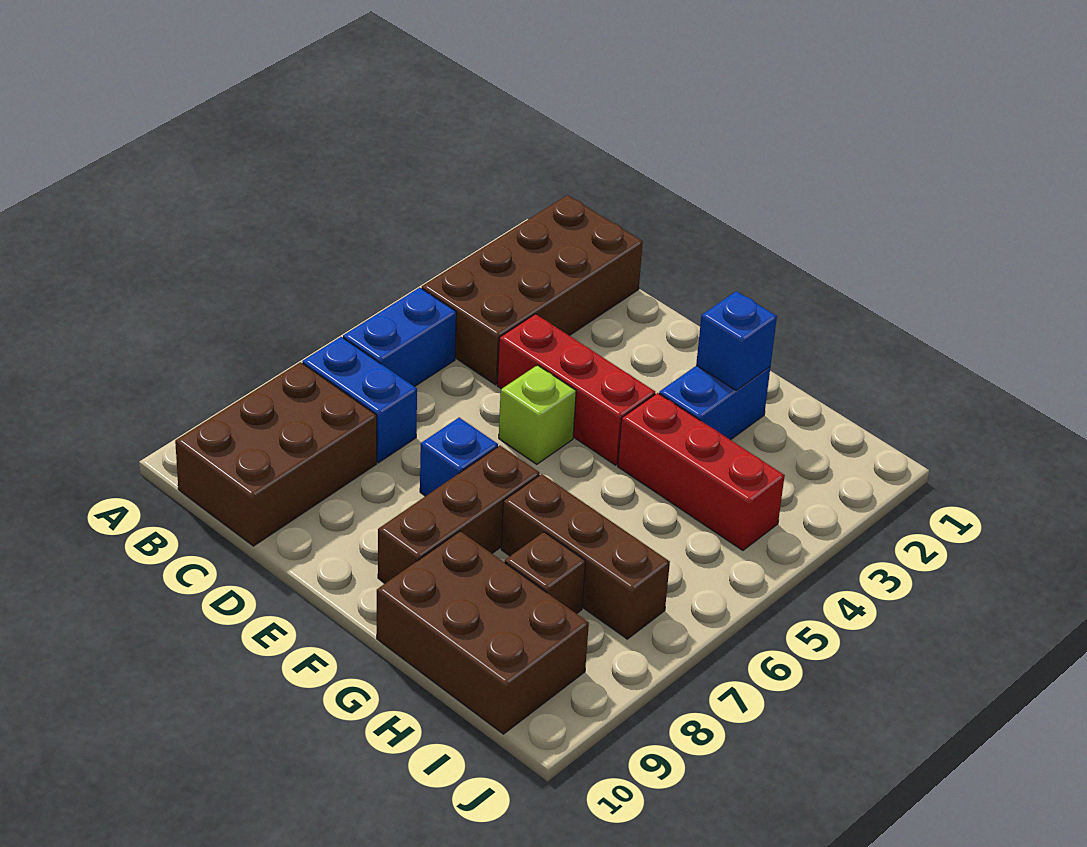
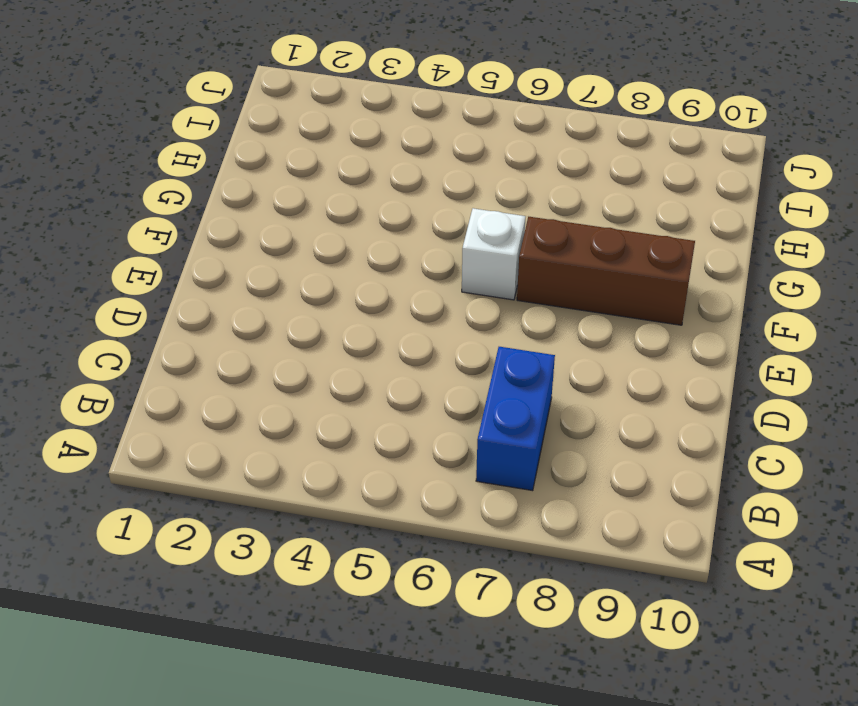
white 1x1 brick [462,208,526,300] -> none
none -> brown 2x4 brick [422,195,643,385]
none -> blue 1x2 brick [343,288,456,387]
none -> brown 2x3 brick [175,362,377,546]

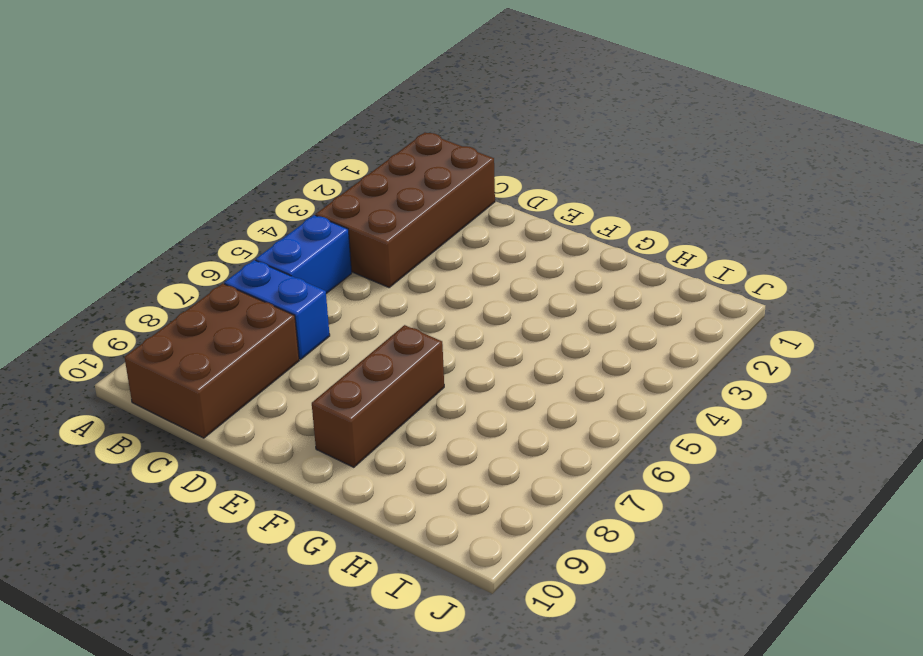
none -> red 1x3 brick [497,314,655,465]
none -> lime 1x1 brick [499,365,576,464]
none -> blue 1x1 brick [420,418,498,496]

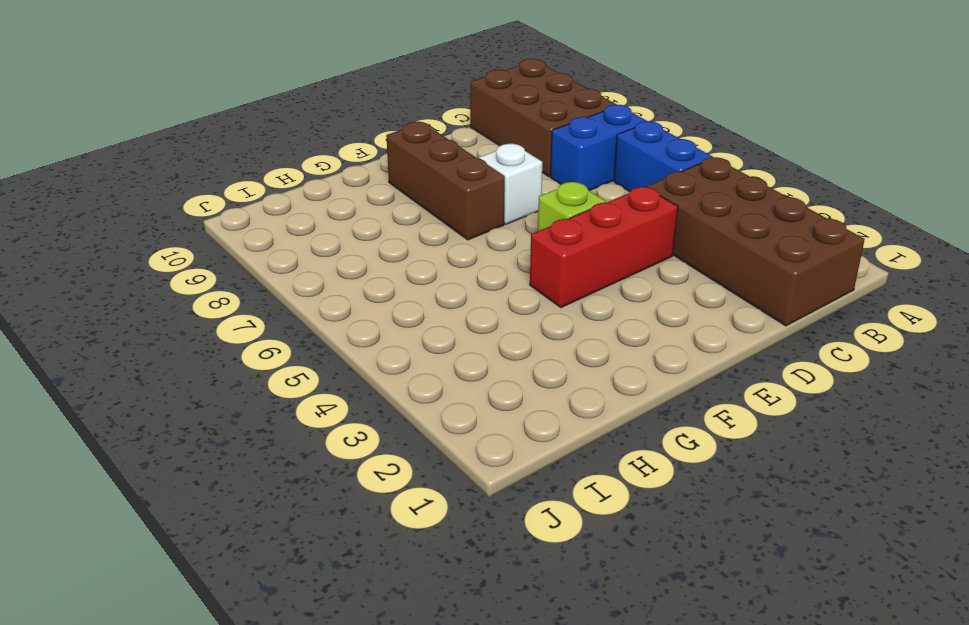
white 1x1 brick [479,144,542,224] -> blue 1x1 brick [420,418,498,496]
none -> blue 1x2 brick [659,365,770,440]
none -> red 1x3 brick [618,393,785,550]
none -> brown 1x3 brick [501,474,670,639]

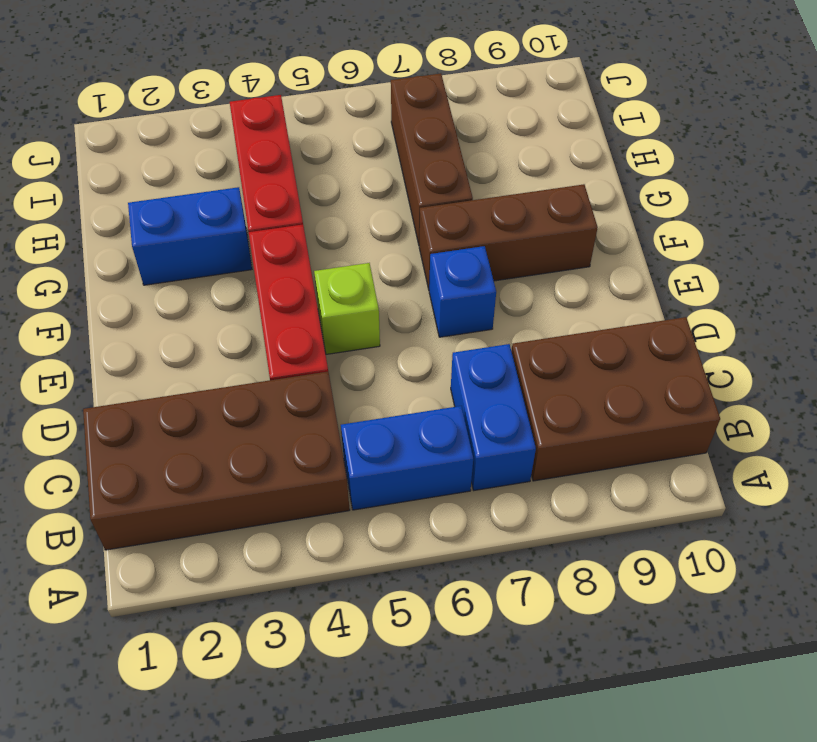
none -> brown 2x3 brick [377,531,589,734]
none -> brown 1x1 brick [505,532,585,614]
none -> blue 1x1 brick [696,291,777,391]

